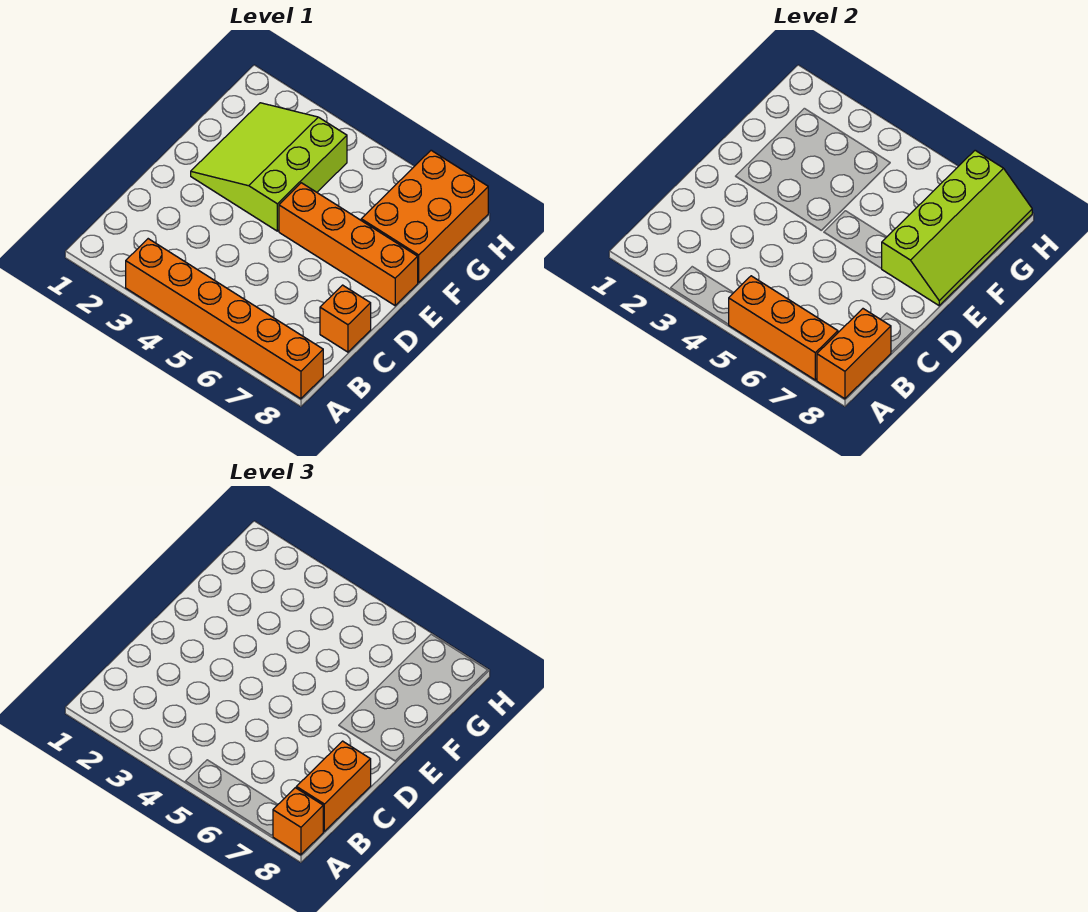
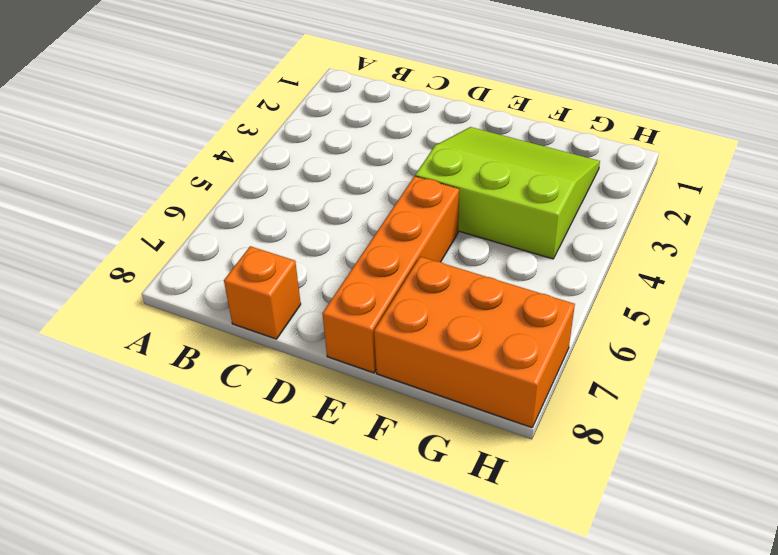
none -> orange 1x6 brick [126,239,323,399]
none -> orange 1x3 brick [728,276,838,380]

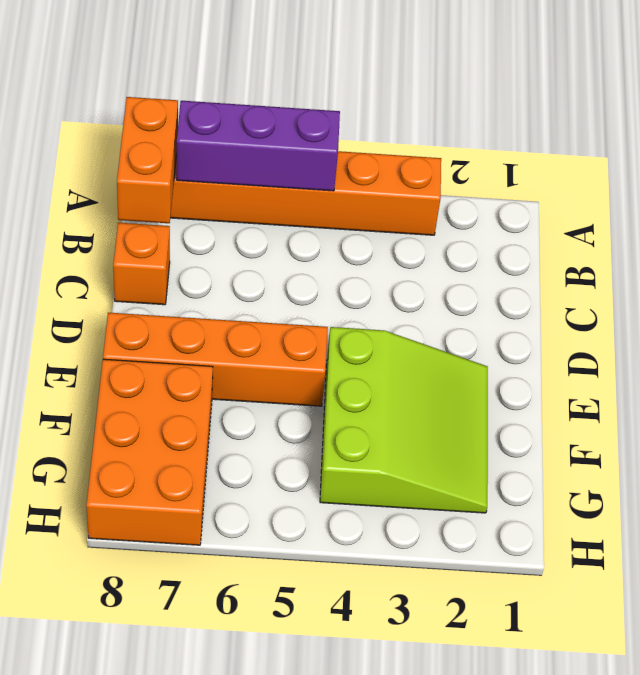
purple 1x3 brick [177,101,340,191] -> orange 1x3 brick [728,276,838,380]
none -> lime 2x4 slope [882,150,1032,306]
none -> orange 1x1 brick [273,788,323,855]

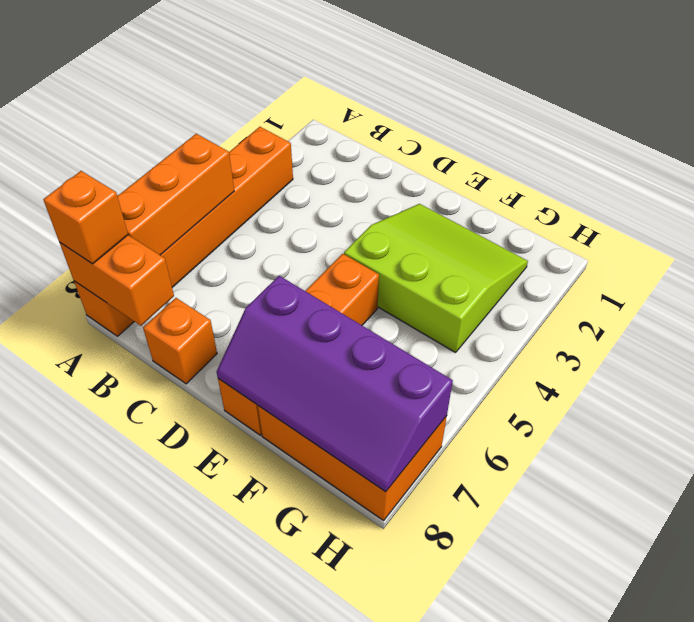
purple 2x4 slope [216,276,453,492] -> lime 2x4 slope [882,150,1032,306]
none -> orange 1x2 brick [296,741,371,831]

